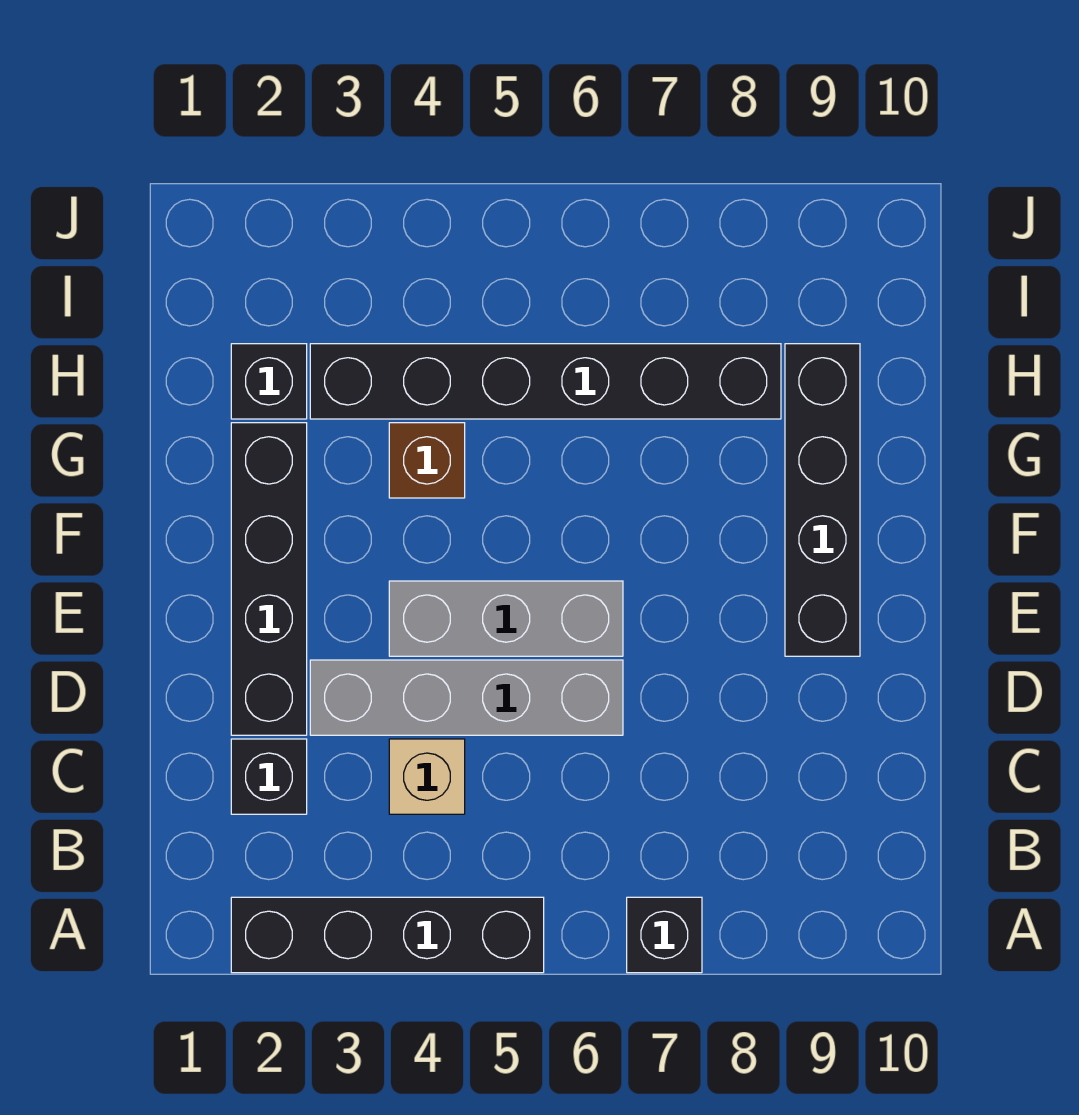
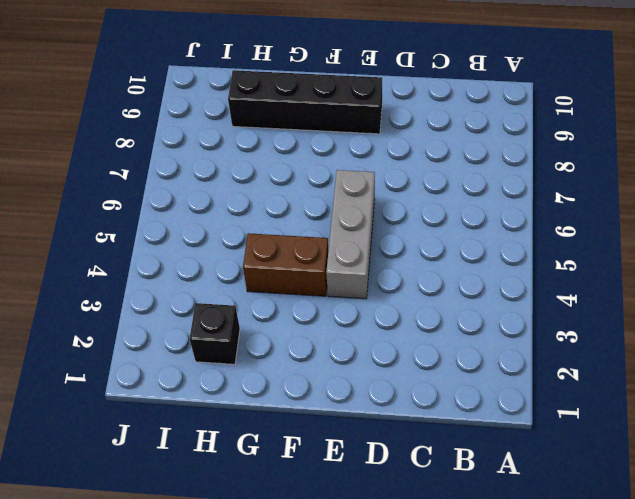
brown 1x2 brick [243,233,329,296] -> brown 1x1 brick [389,423,465,498]
none -> black 1x4 brick [231,897,544,973]
none -> black 1x1 brick [627,897,702,973]

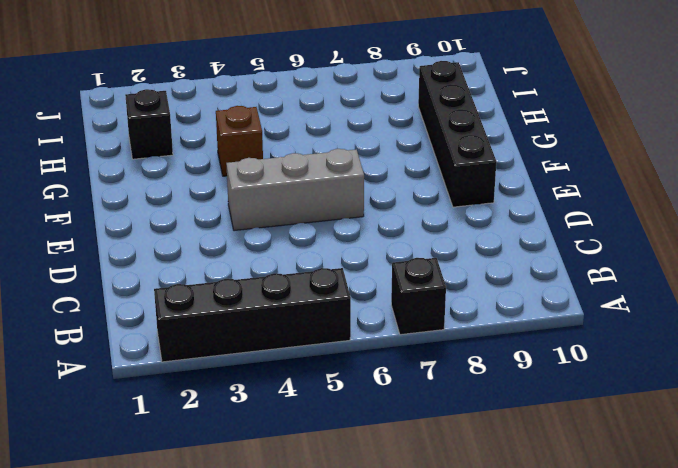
none -> black 1x1 brick [231,739,307,814]
none -> tan 1x1 brick [389,739,465,814]

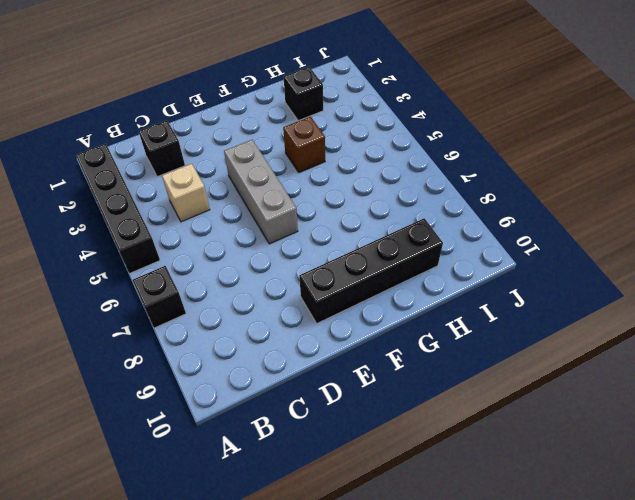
none -> black 1x4 brick [231,423,307,735]
none -> grey 1x4 brick [310,660,623,735]

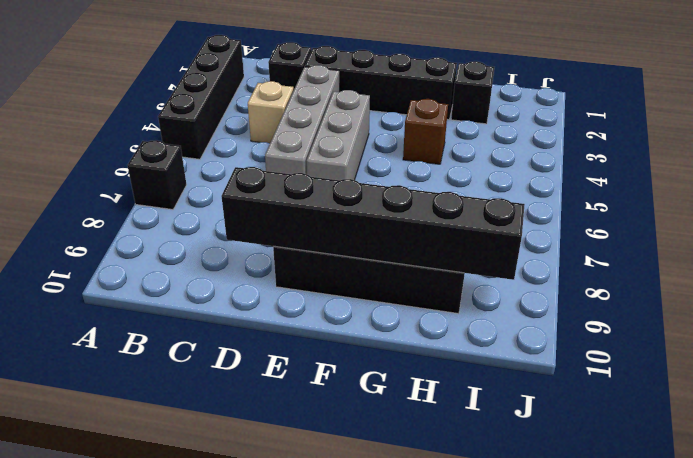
black 1x6 brick [221,167,525,280] -> black 1x6 brick turned to [310,344,781,419]

